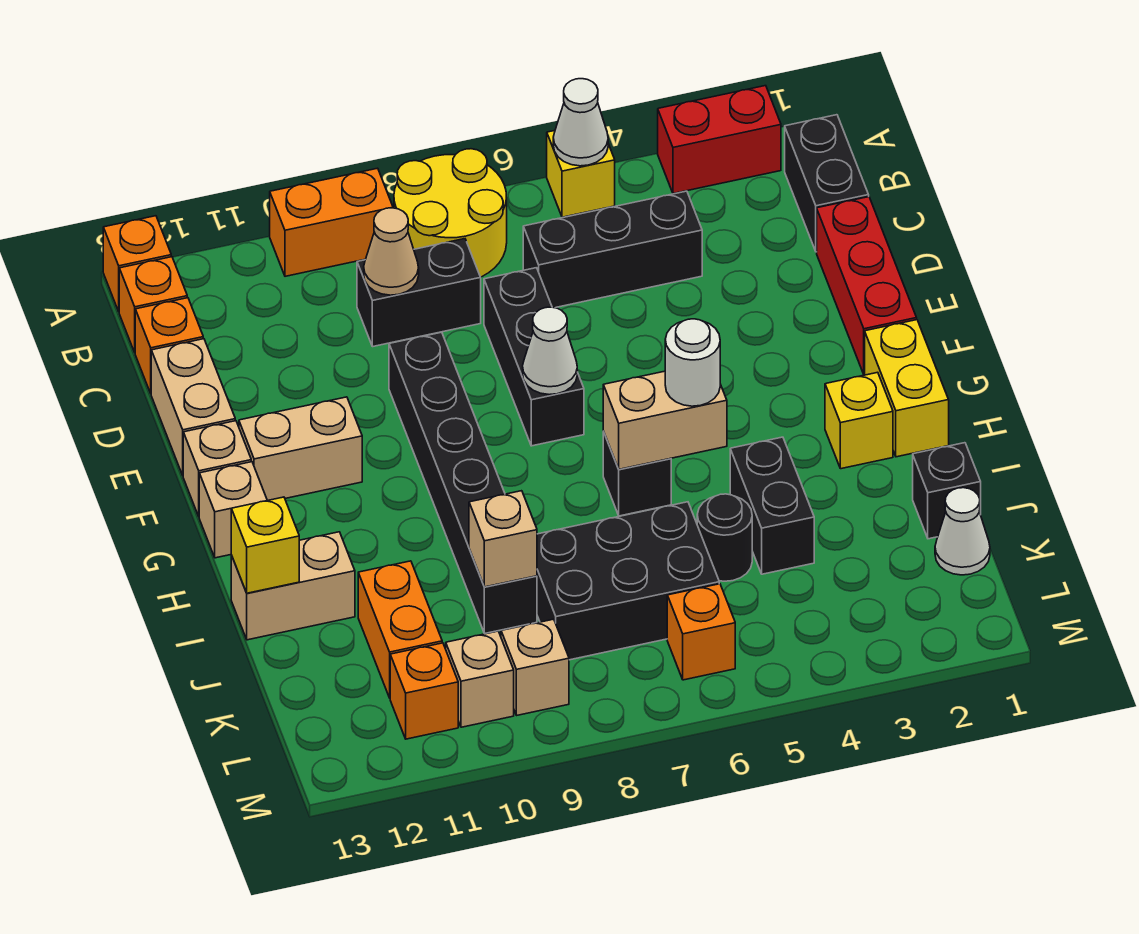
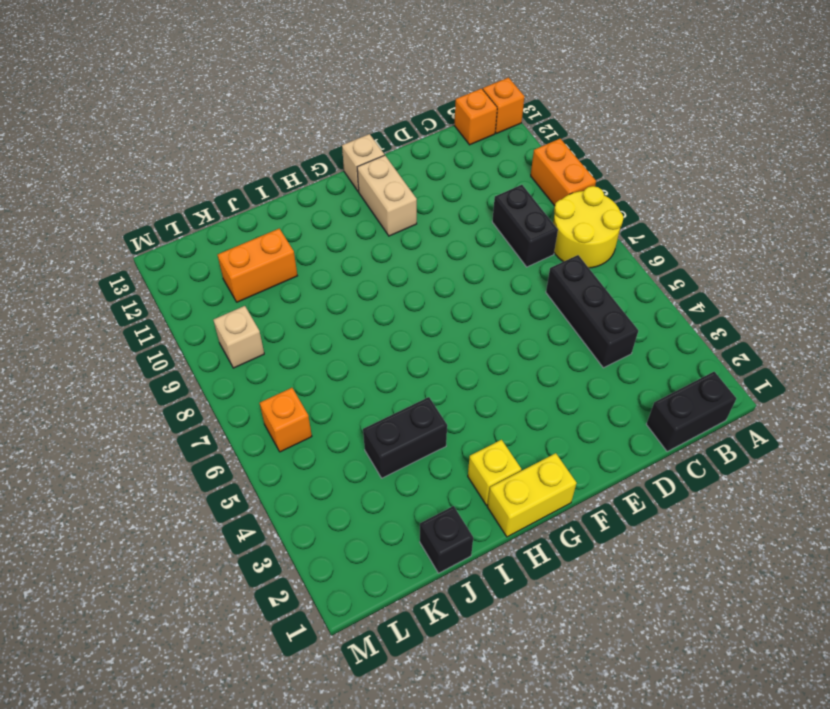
none -> red 1x2 brick [658,86,781,194]
none -> yellow 1x1 brick [547,131,615,217]
none -> orange 1x1 brick [135,298,203,393]
none -> red 1x3 brick [817,197,917,375]

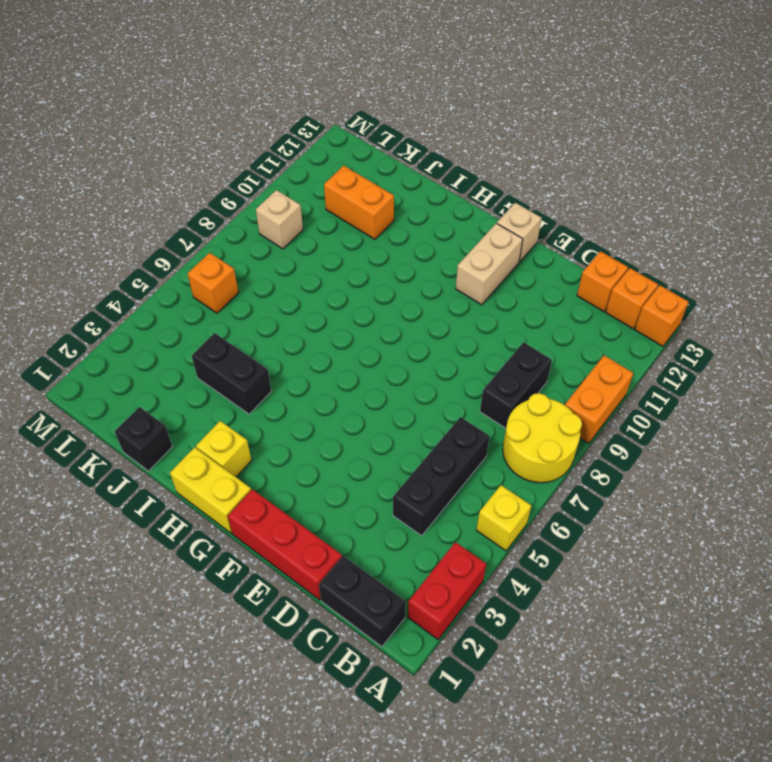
none -> black 1x3 brick [484,268,584,446]
none -> tan 1x2 brick [151,339,235,475]
none -> black 1x6 brick [389,332,537,633]
none -> tan 1x1 brick [199,462,267,558]

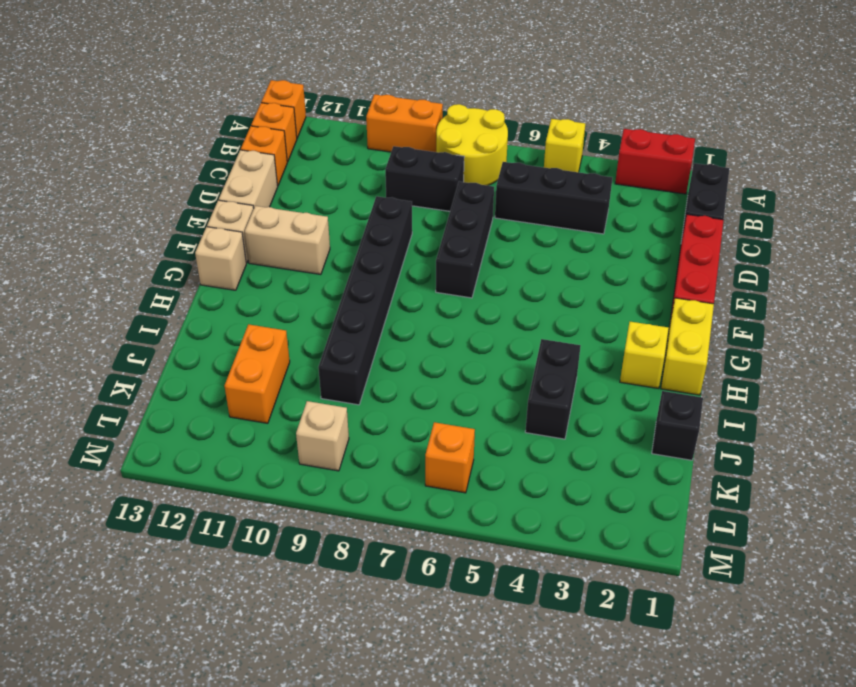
none -> black 1x1 brick [603,432,671,516]
none -> tan 1x2 brick [231,532,355,640]
none -> black 1x1 round brick [697,494,752,581]
none -> black 2x3 brick [537,502,719,660]

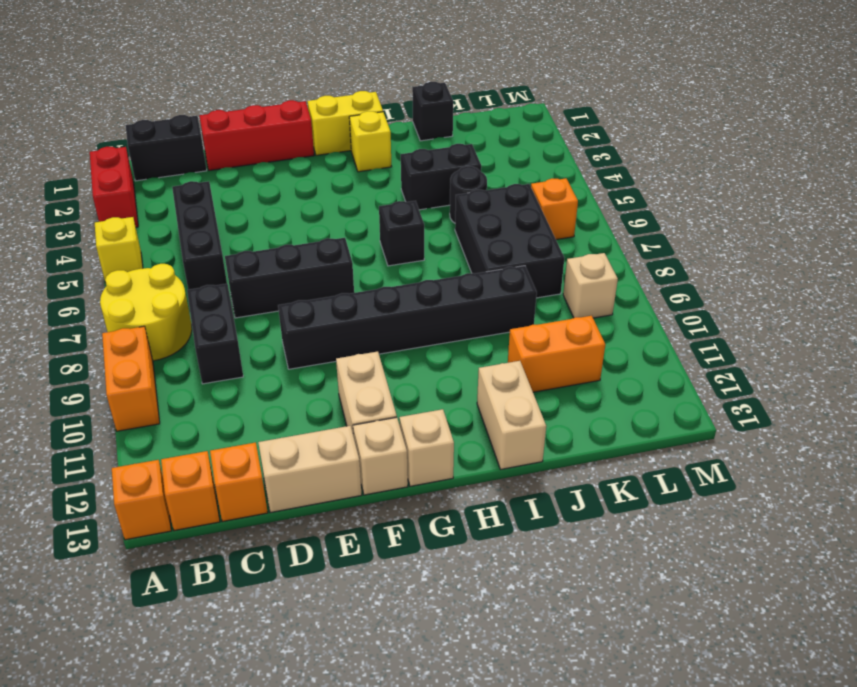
none -> white 1x1 cone [935,488,990,575]
none -> tan 1x1 brick [446,631,514,727]
none -> orange 1x1 brick [390,643,458,739]
none -> white 1x1 cone [553,79,608,166]

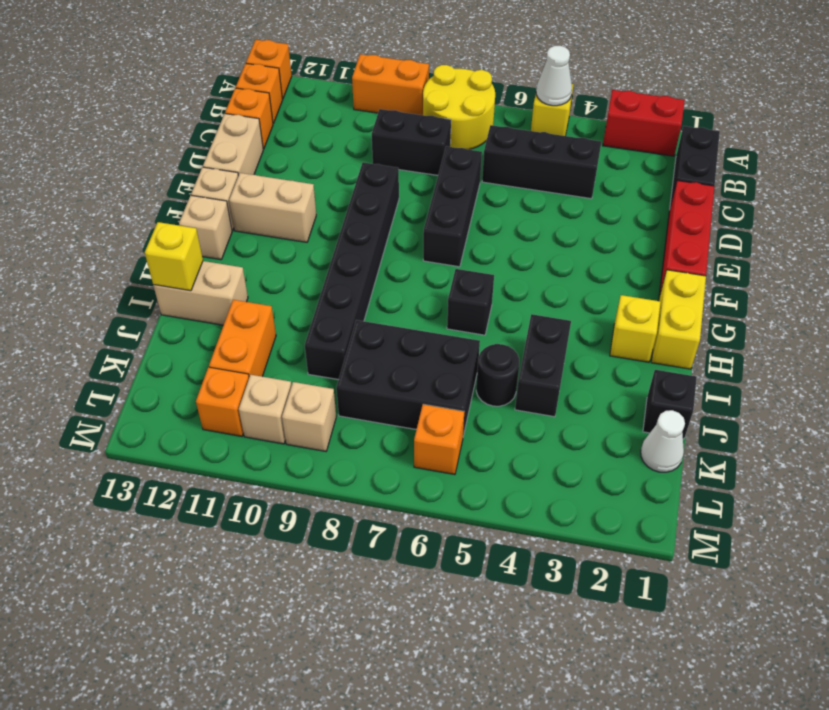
none -> tan 1x1 cone [364,208,419,295]
none -> white 1x1 cone [523,307,577,395]
none -> tan 1x2 brick [603,371,727,469]
none -> tan 1x1 brick [469,491,537,587]

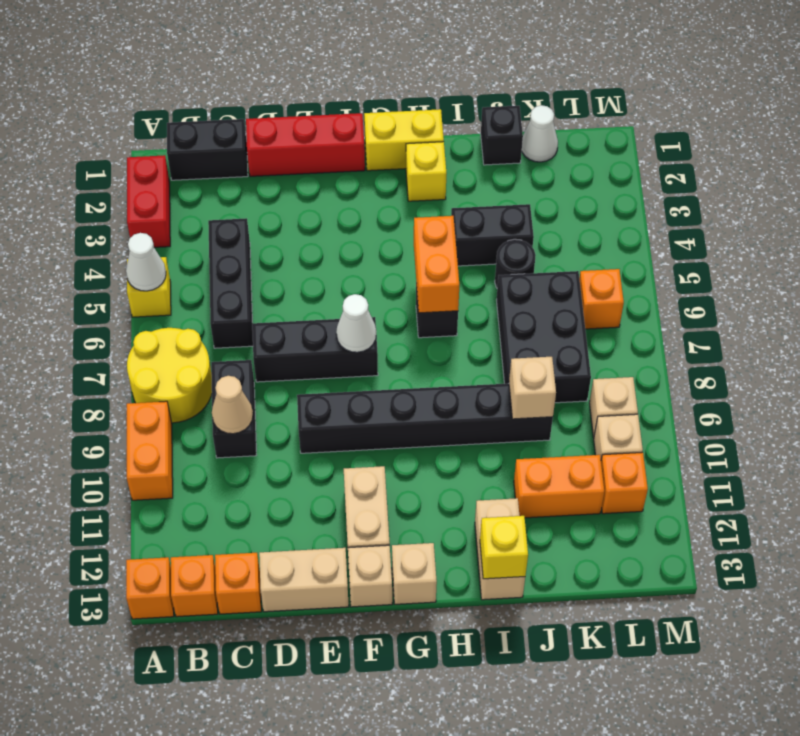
orange 1x2 brick [414,216,459,313] -> tan 1x2 brick [603,371,727,469]
none -> white 1x1 round brick [665,319,720,406]

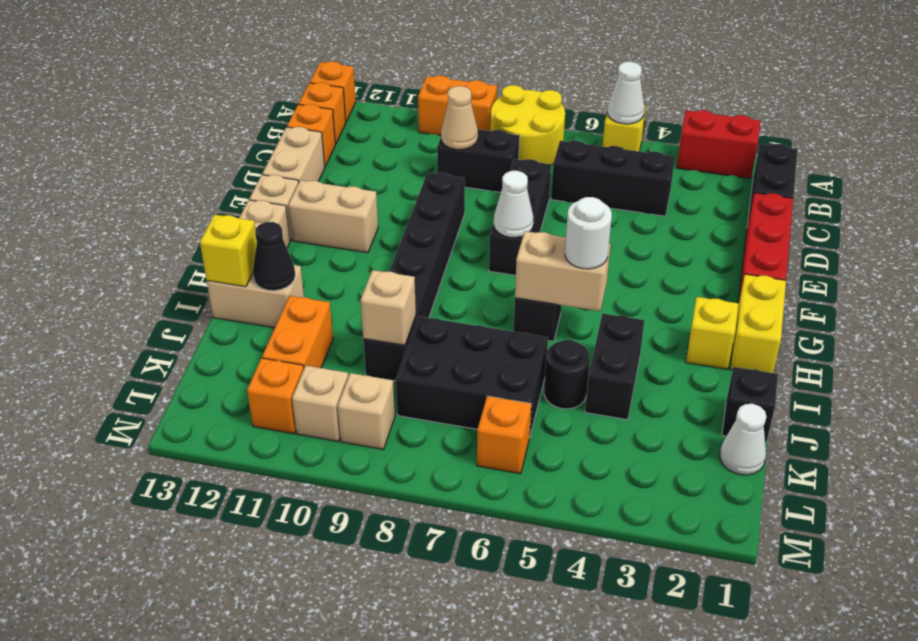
black 1x1 cone [253,222,295,291] -> none

